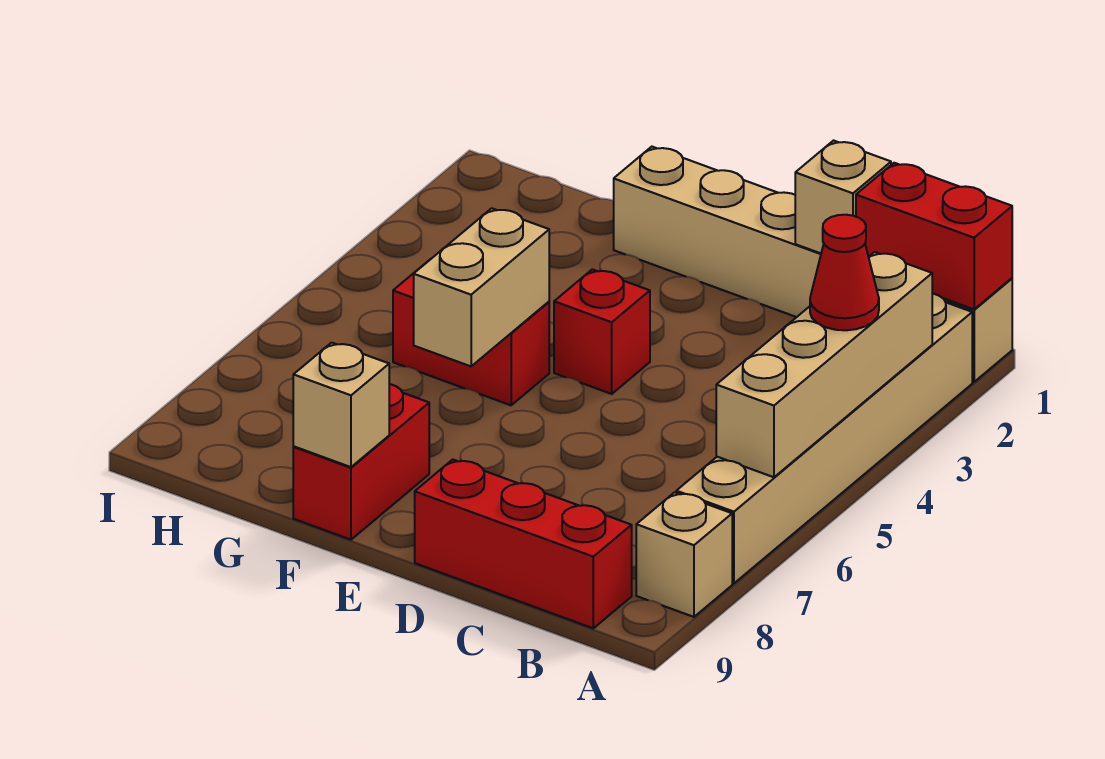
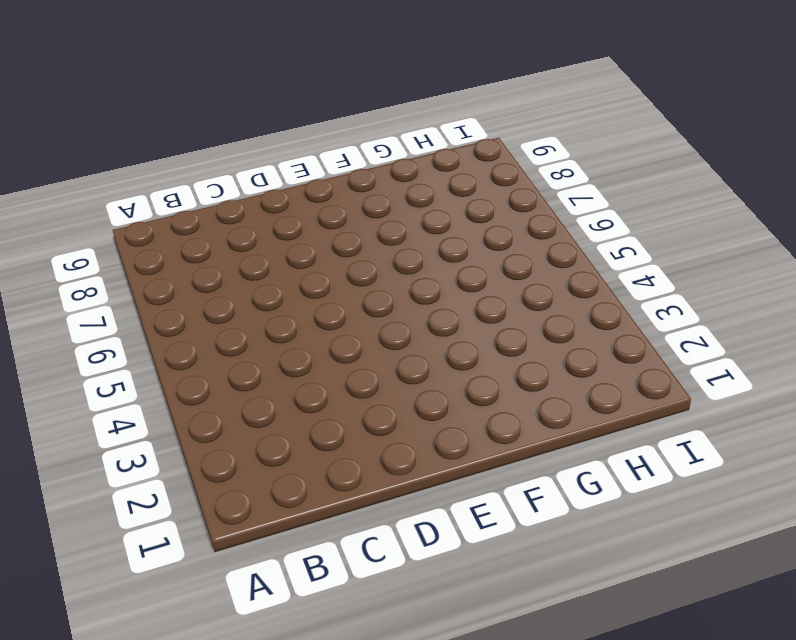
none -> tan 1x6 brick [614,147,1012,382]
none -> tan 1x6 brick [676,293,972,583]
none -> tan 1x1 brick [636,492,732,617]

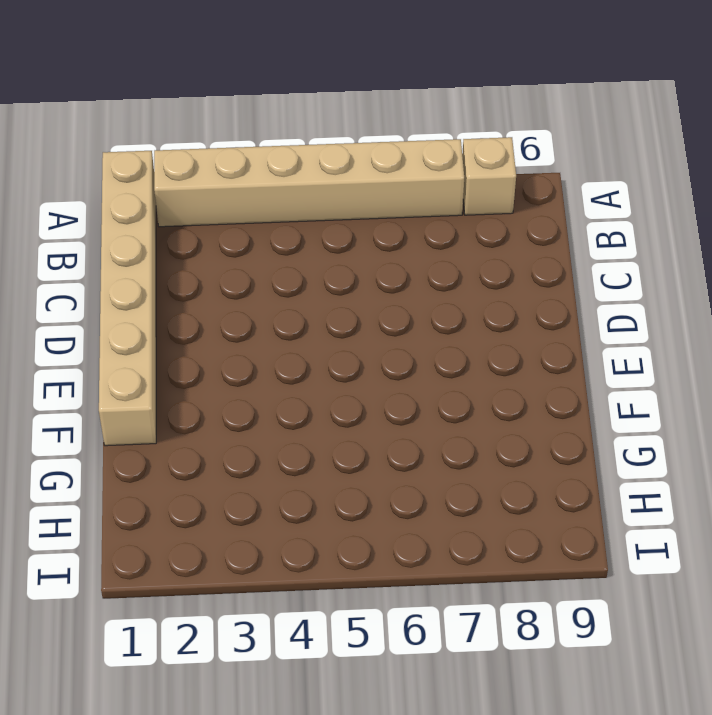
none -> red 1x3 brick [415,460,632,628]
none -> red 1x1 brick [554,269,650,394]
none -> red 1x2 brick [393,262,549,405]

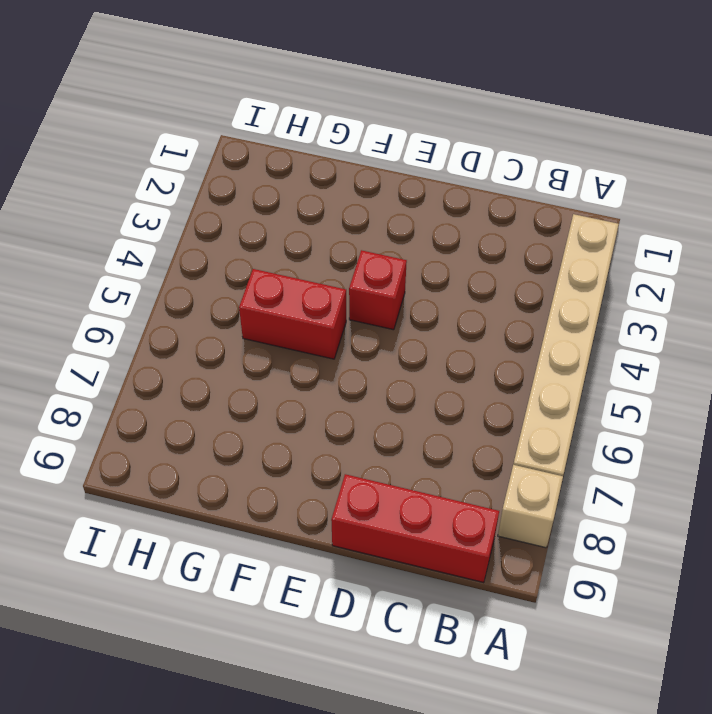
none -> tan 1x6 brick [614,147,1012,382]
none -> red 1x2 brick [293,384,429,540]
none -> red 1x2 brick [856,163,1012,309]

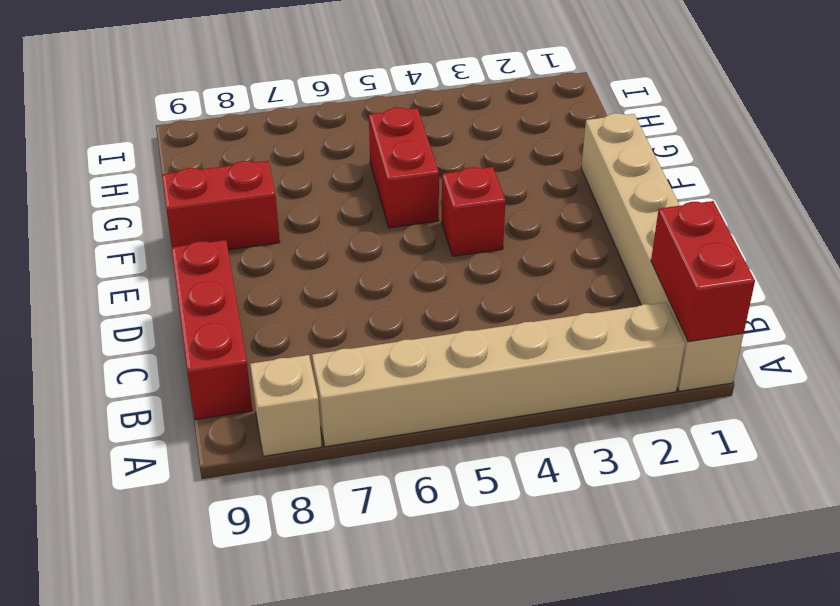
none -> tan 1x4 brick [716,252,932,477]
none -> tan 1x1 brick [795,141,891,253]
none -> tan 1x2 brick [414,208,549,366]

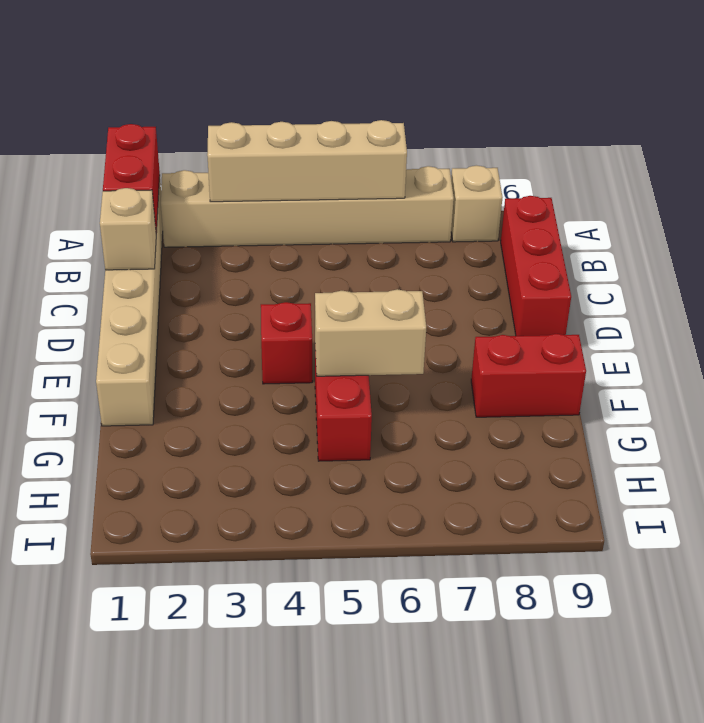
none -> tan 1x1 brick [293,343,389,467]
none -> red 1x1 cone [810,215,879,330]

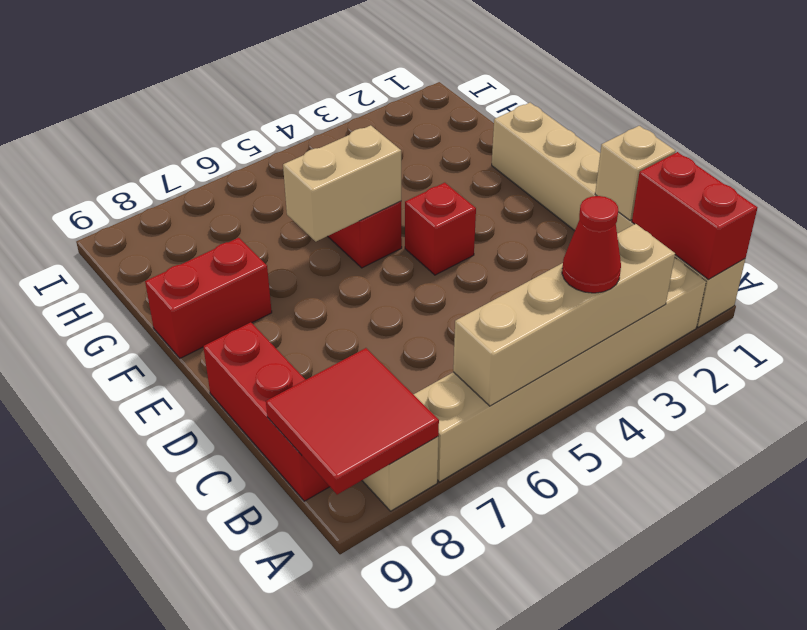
red 2x2 tile [266,348,439,495] -> none
none -> tan 1x1 brick [293,343,389,467]

